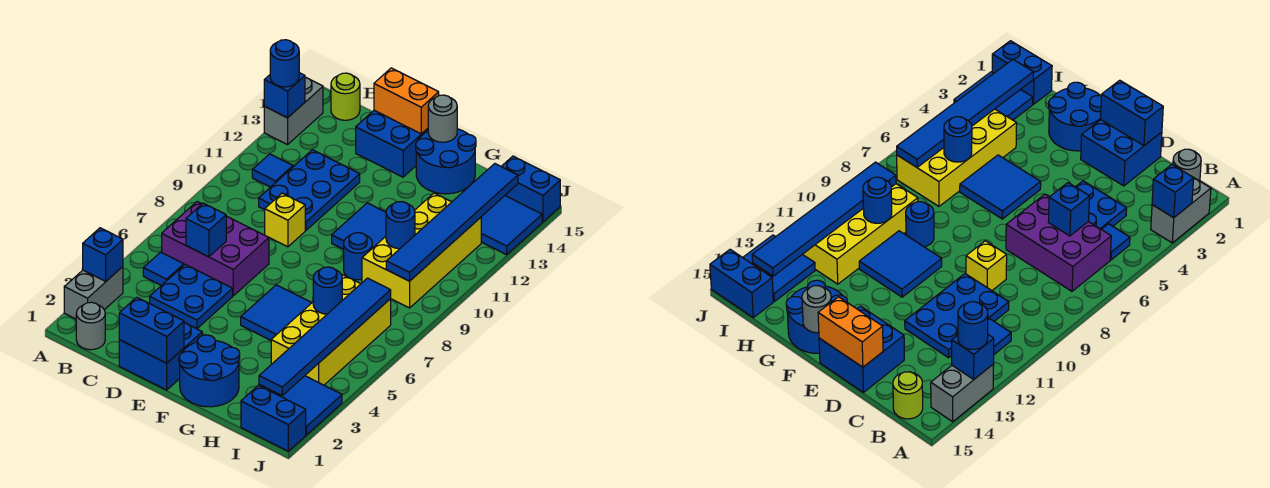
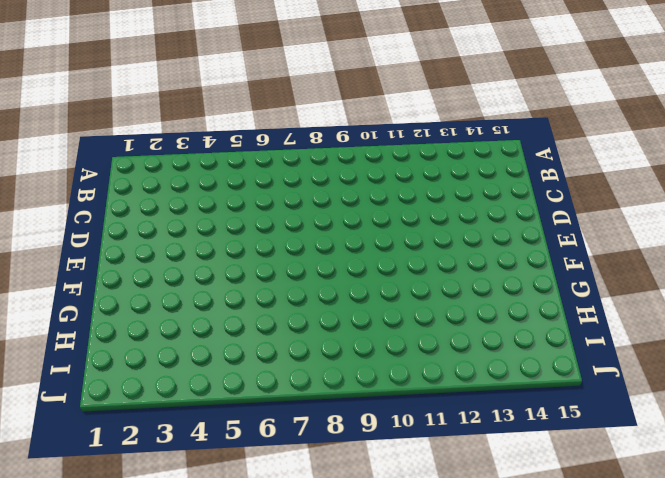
none -> grey 1x2 brick [64,267,123,319]
none -> grey 1x2 brick [264,77,323,145]
none -> grey 1x1 round brick [76,302,105,350]
none -> blue 1x1 tile [143,252,184,286]

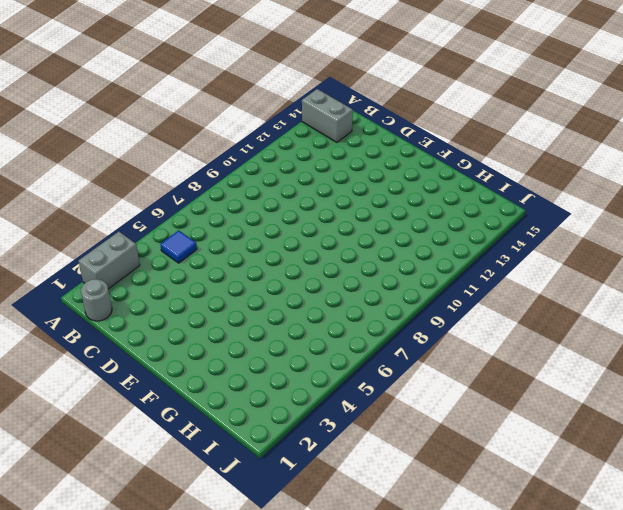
grey 1x2 brick [302,89,353,142] -> grey 1x2 brick turned to [264,77,323,145]
none -> purple 2x3 brick [162,202,269,296]
none -> blue 1x1 tile [252,154,293,187]
none -> lime 1x1 round brick [331,73,360,120]
none -> blue 2x2 plate [150,265,233,329]

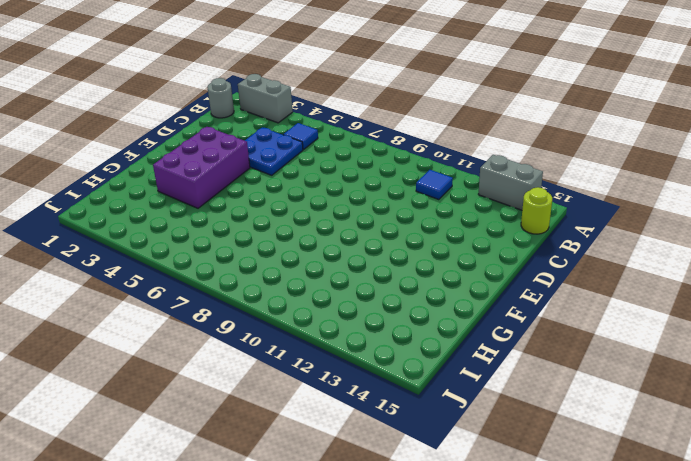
purple 2x3 brick [153,127,250,208] -> purple 2x3 brick moved to [162,202,269,296]
none -> blue 2x3 plate [259,150,360,230]
none -> blue 2x2 brick [119,323,202,390]
none -> yellow 1x1 brick [265,193,305,247]
none -> blue 2x2 brick [356,110,428,177]

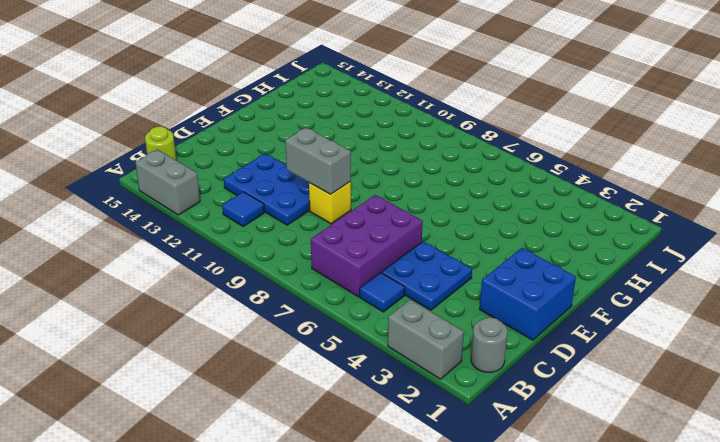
grey 1x2 brick [285,128,351,194] -> none
none -> blue 2x2 brick [356,110,428,177]
none -> blue 2x2 round brick [179,335,240,407]
none -> blue 2x2 tile [241,285,312,340]
none -> blue 2x2 tile [332,203,386,249]

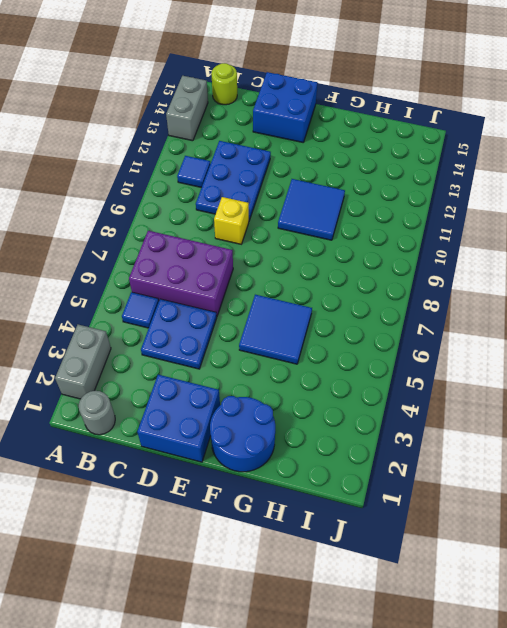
none -> blue 2x2 round brick [416,129,476,194]
none -> blue 1x1 round brick [344,233,372,280]
none -> yellow 2x4 brick [271,275,391,385]
none -> yellow 2x4 brick [362,193,481,308]

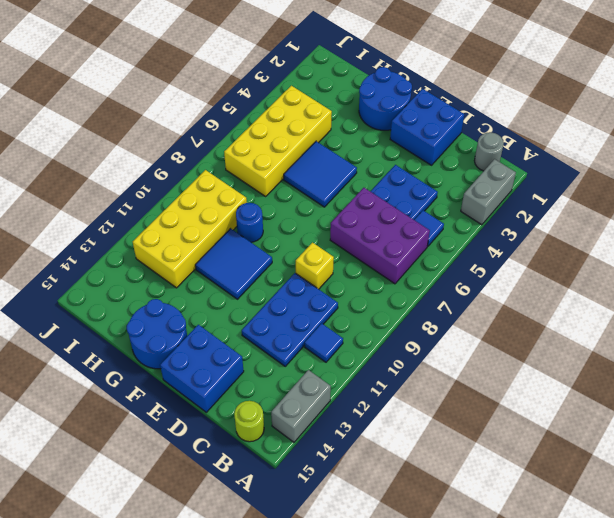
none -> blue 1x2 brick [241,385,306,451]
none -> blue 2x2 tile [271,376,342,435]
none -> blue 2x2 tile [481,196,542,255]
none -> blue 1x2 brick [501,156,560,222]

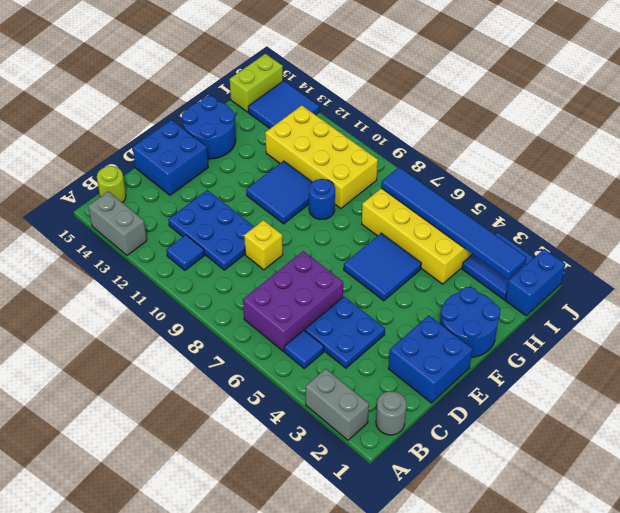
lime 1x2 brick [230,54,283,112] -> blue 1x2 brick [501,156,560,222]
none -> blue 1x1 brick [83,228,123,281]
none -> blue 1x1 brick [264,73,305,118]
none -> blue 1x1 brick [186,203,227,257]
none -> blue 1x2 brick [119,297,184,363]

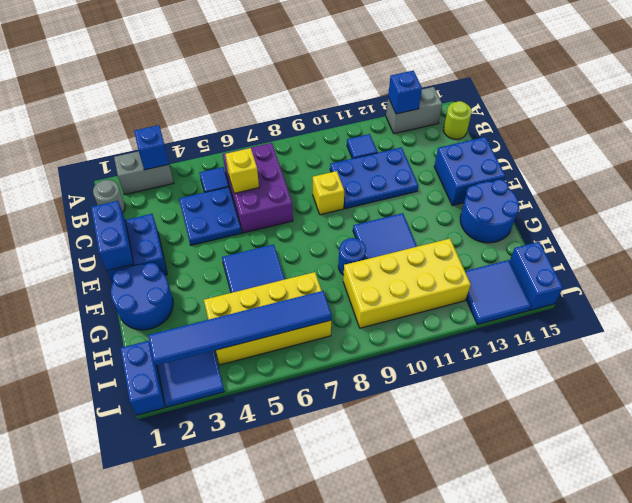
yellow 1x1 brick [225,148,259,193] -> blue 1x1 brick [186,203,227,257]
none -> orange 1x2 brick [374,68,439,134]
none -> grey 1x1 round brick [428,95,457,142]
none -> blue 1x1 round brick [313,267,342,314]
none -> blue 1x1 round brick [386,202,415,249]

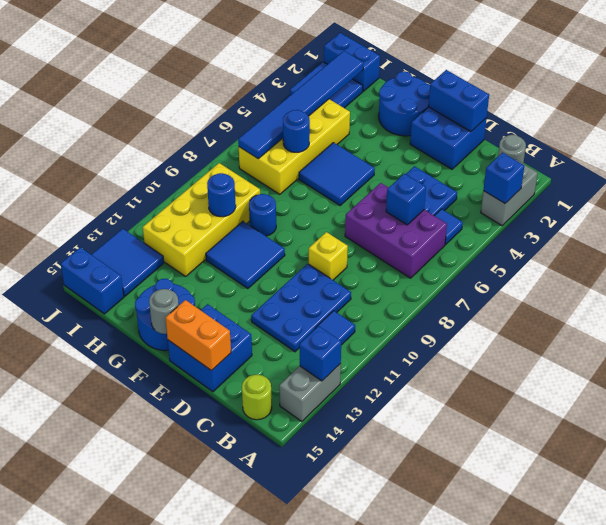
none -> blue 1x6 tile [386,164,518,281]
none -> blue 1x1 round brick [270,40,299,87]

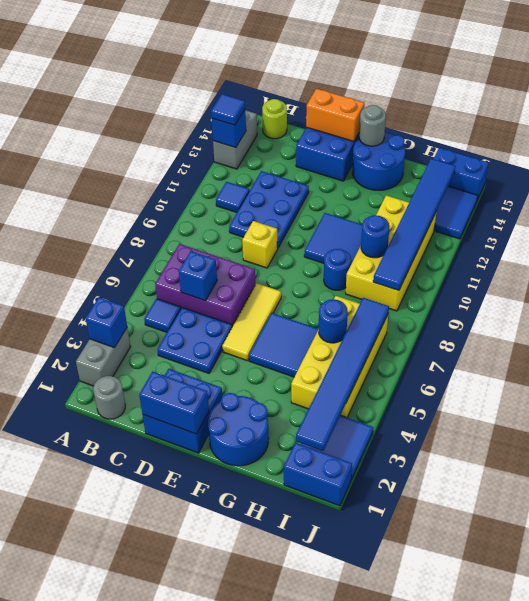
blue 1x1 tile [211,94,245,125] -> blue 1x1 round brick [270,40,299,87]
yellow 1x3 tile [222,283,281,361] -> none

